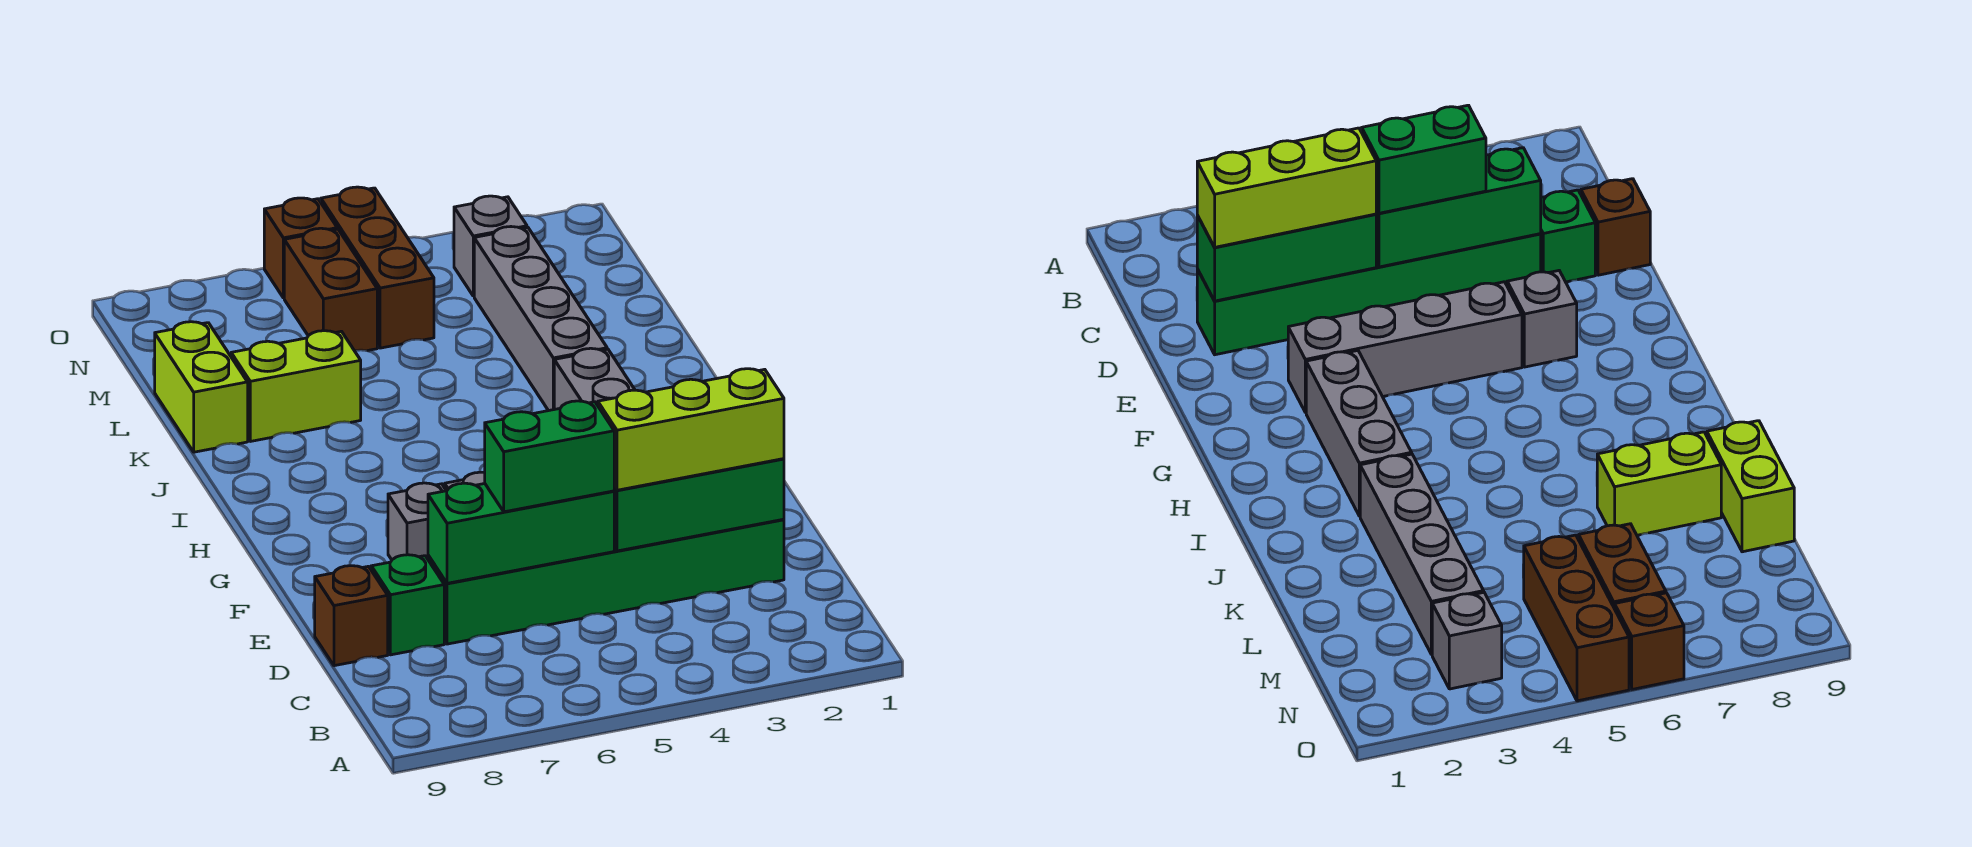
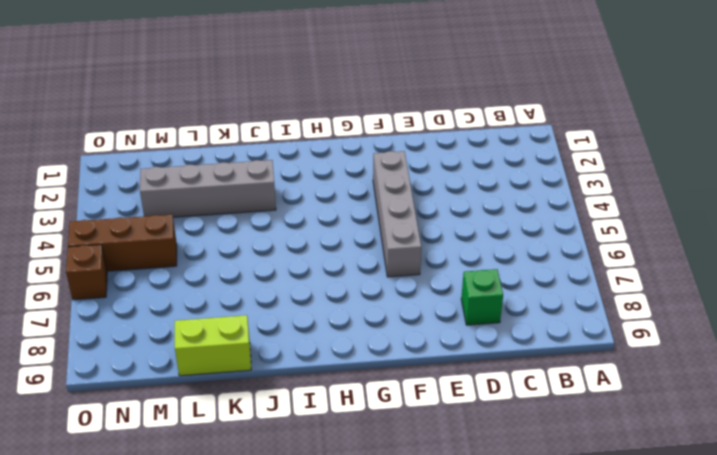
none -> green 1x6 brick [428,519,784,644]
none -> brown 1x1 brick [315,566,388,666]
none -> grey 1x1 brick [388,483,446,560]

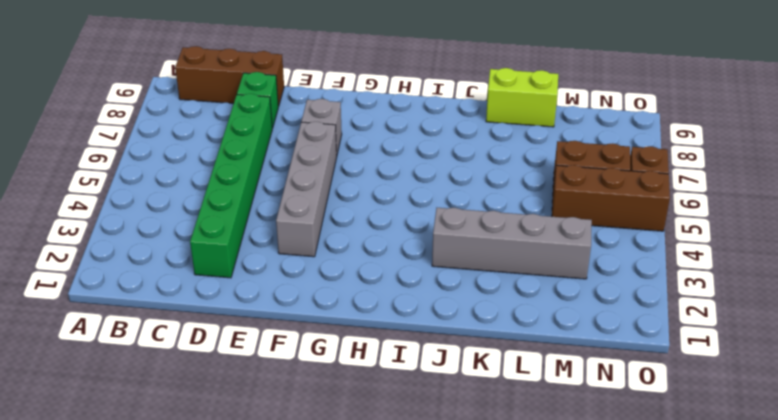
brown 1x3 brick [175,46,284,106] -> brown 1x1 brick [315,566,388,666]
none -> grey 1x3 brick [554,348,635,409]
none -> lime 1x2 brick [231,331,361,441]
none -> grey 1x1 brick [454,196,527,296]

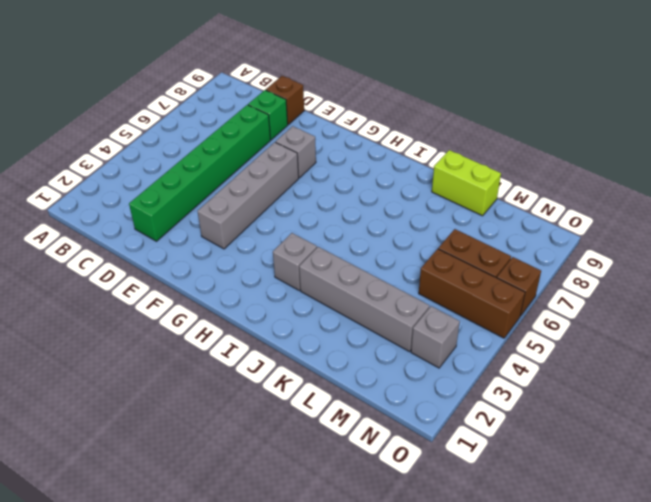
grey 1x1 brick [273,233,317,290] -> grey 1x3 brick [554,348,635,409]
none -> lime 1x2 brick [231,331,361,441]
none -> green 1x3 brick [614,459,784,551]
none -> green 1x3 brick [428,483,614,583]

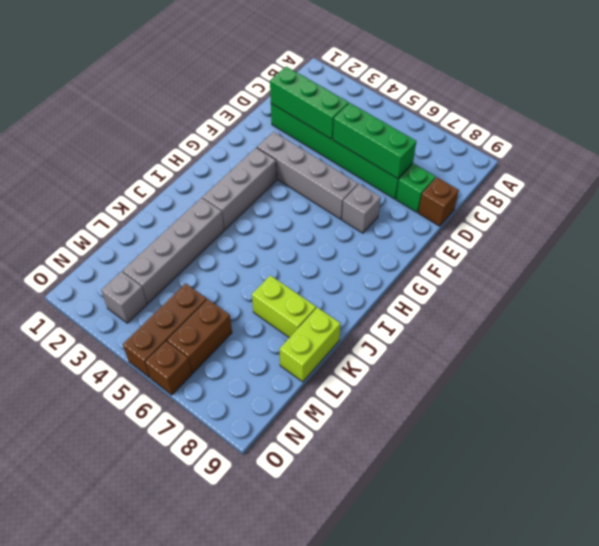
none -> lime 1x3 brick [598,369,784,490]
none -> green 1x2 brick [485,401,614,512]

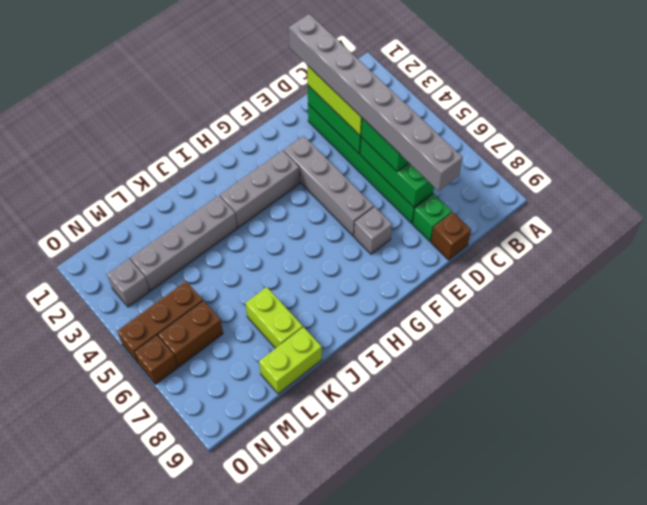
grey 1x8 brick [289,14,463,191] -> none

